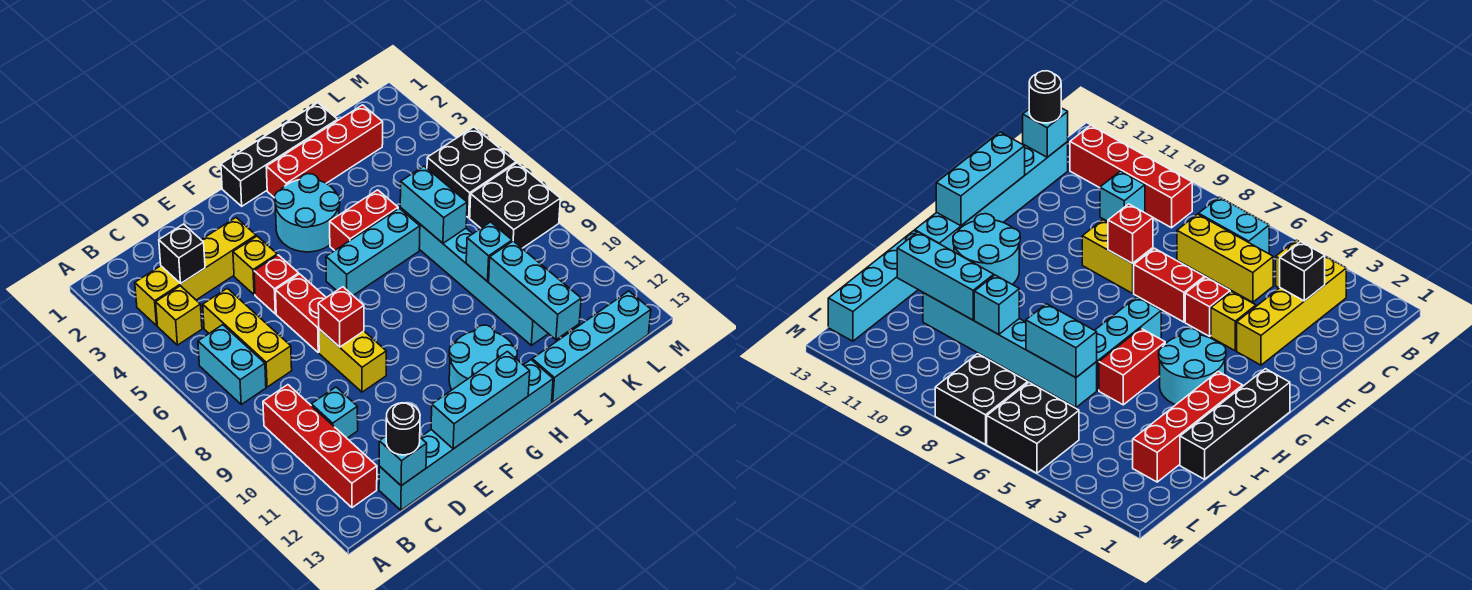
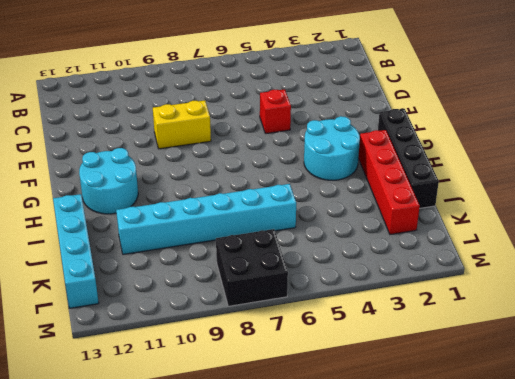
none -> yellow 1x4 brick [135,218,256,326]
none -> yellow 1x1 brick [156,286,202,345]
none -> cyan 1x2 brick [198,325,266,404]

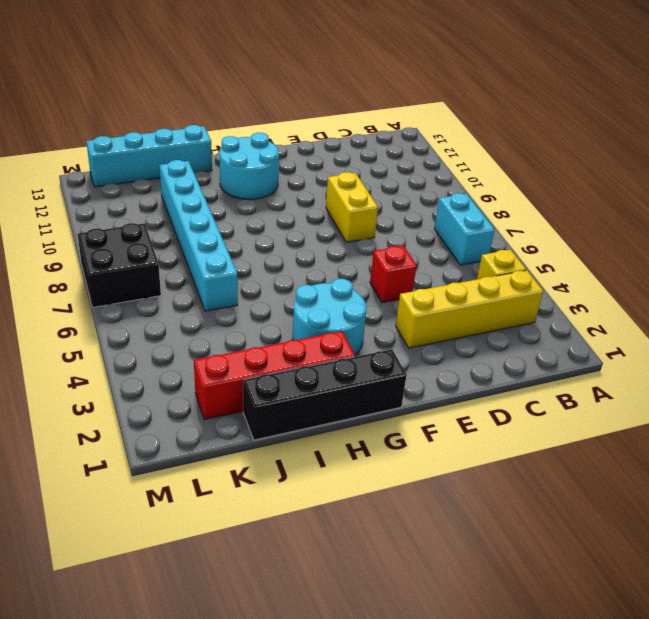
none -> red 1x4 brick [263,385,377,508]
none -> yellow 1x3 brick [203,288,292,387]
none -> cyan 1x1 brick [311,387,358,438]

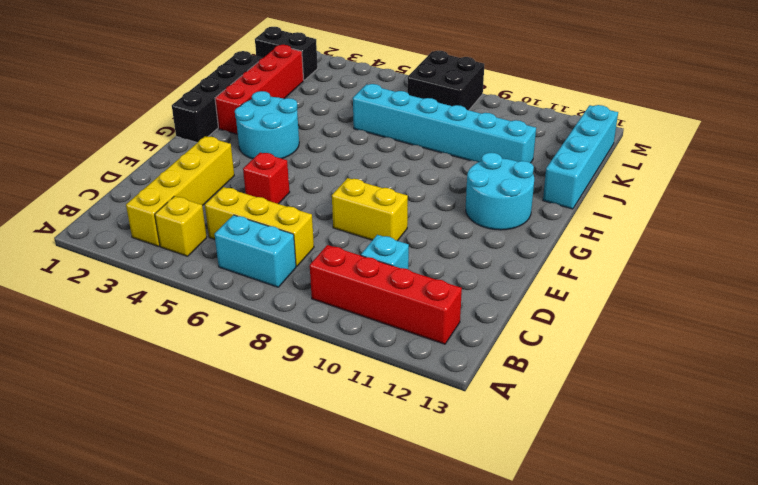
black 1x2 brick [255,27,318,80] -> none
none -> cyan 1x6 brick [379,360,553,510]
none -> yellow 1x1 brick [233,236,277,295]
none -> red 1x2 brick [276,274,326,352]

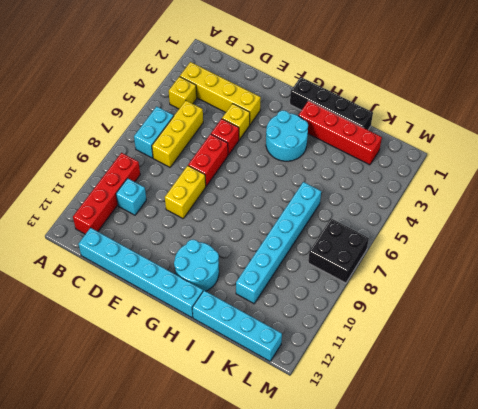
none -> cyan 1x3 brick [326,208,420,295]
none -> red 1x2 brick [330,190,398,251]
none -> black 2x2 brick [427,127,516,218]

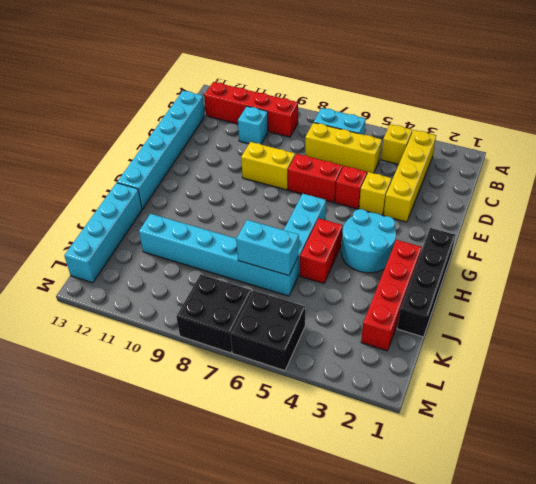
none -> cyan 2x2 round brick [449,325,517,390]
none -> black 1x1 brick [159,224,205,284]
none -> cyan 1x1 brick [379,436,427,486]

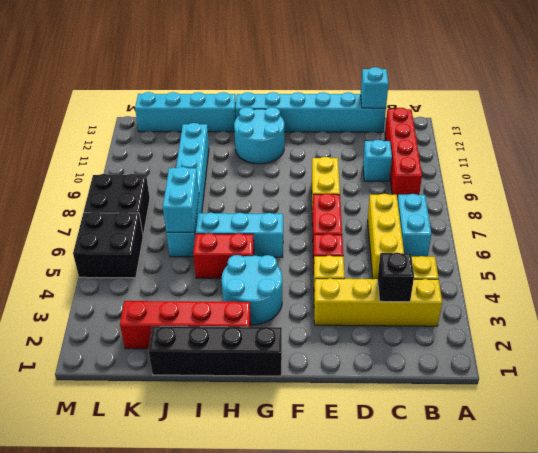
none -> red 1x1 brick [318,287,364,347]
none -> cyan 1x3 brick [431,352,530,449]
none -> cyan 1x1 brick [466,222,512,282]

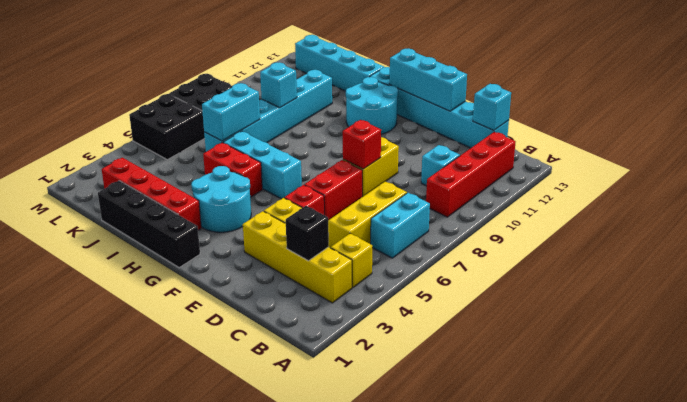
none -> cyan 1x3 brick [489,241,581,340]
none -> black 1x1 round brick [386,403,420,455]

